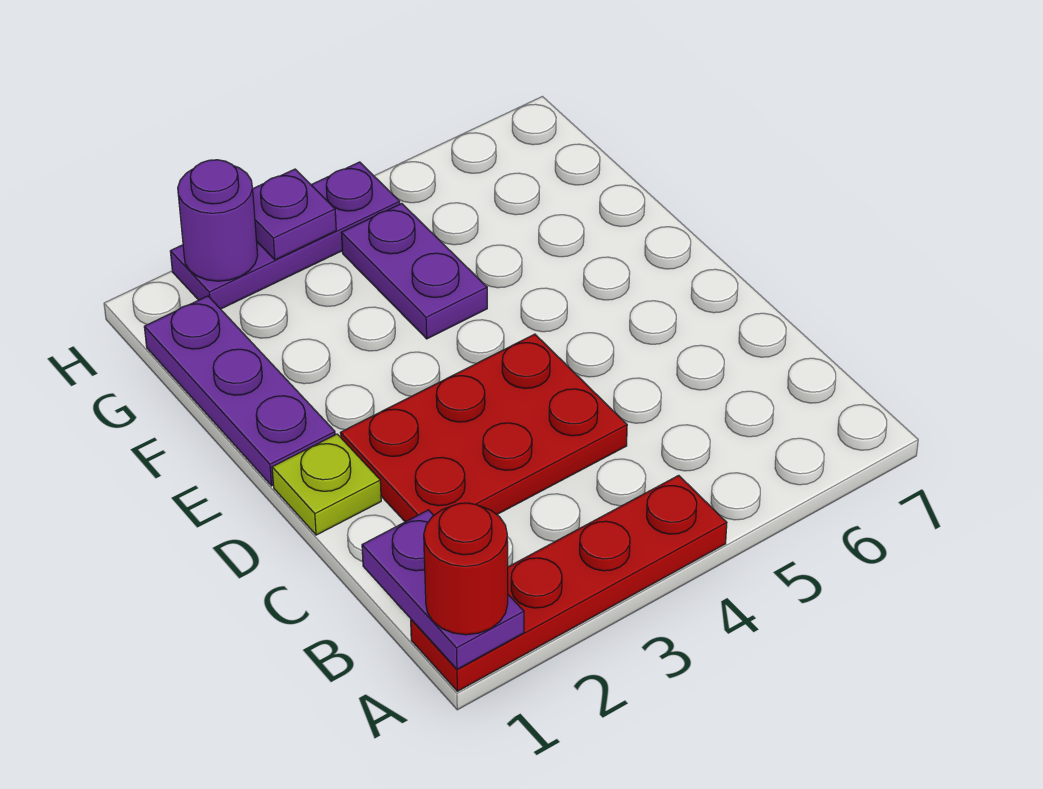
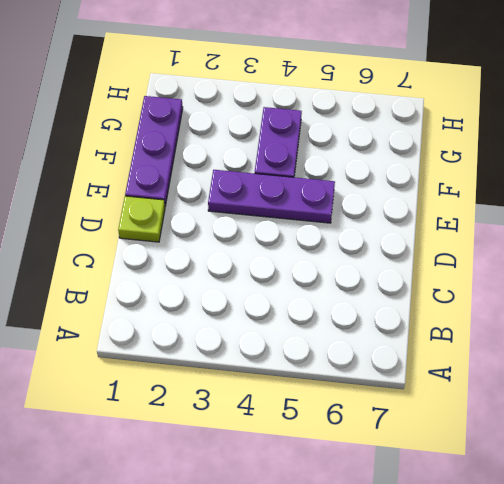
purple 1x3 plate [208,170,335,223] -> purple 1x3 plate moved to [170,162,400,309]
none -> red 1x4 plate [411,475,727,691]
none -> red 2x3 plate [341,334,627,522]

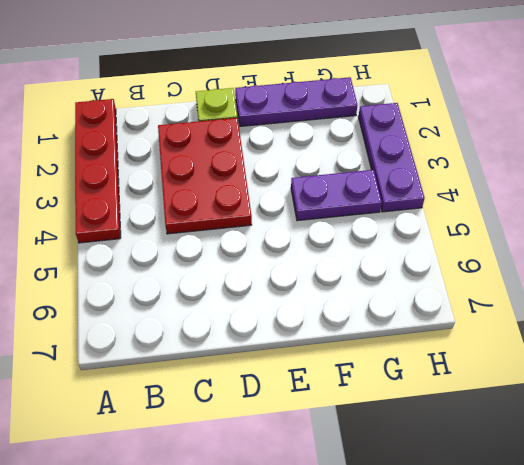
none -> purple 1x2 plate [362,510,524,669]
none -> purple 1x1 round brick [178,160,258,281]

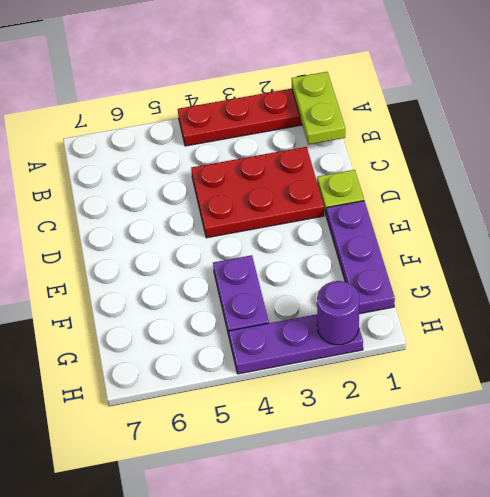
lime 1x2 plate [291,72,345,144] -> purple 1x2 plate [362,510,524,669]
none -> purple 1x1 plate [253,169,336,260]
none -> red 1x1 round brick [424,503,508,635]

